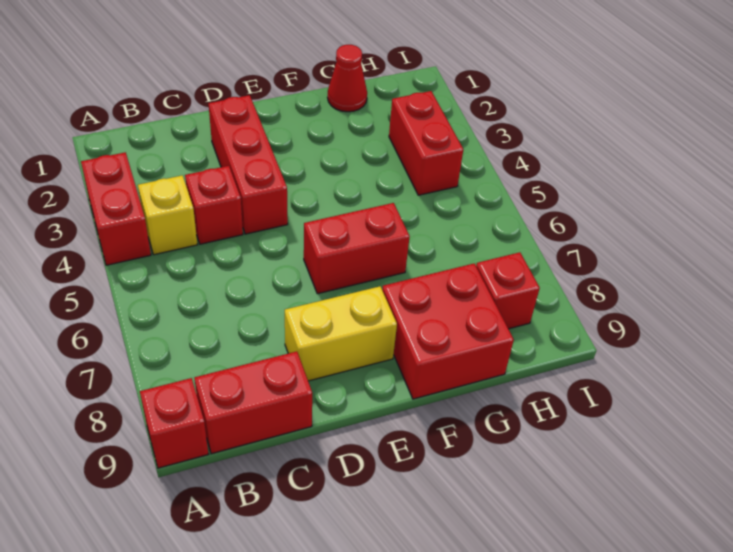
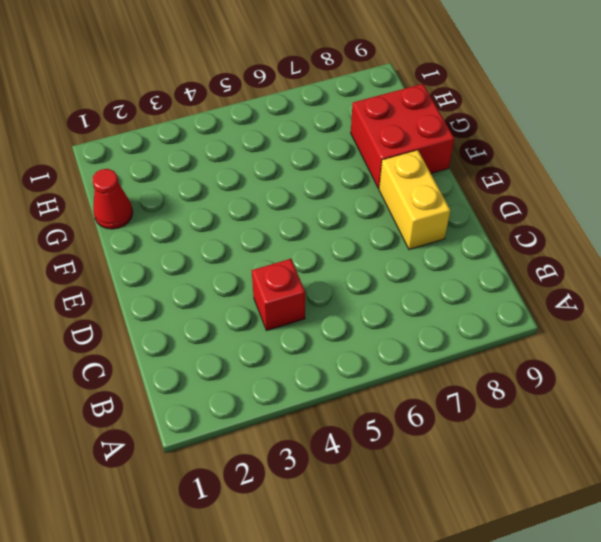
none -> red 1x2 brick [81,152,151,265]
none -> red 1x1 brick [140,378,208,468]
none -> yellow 1x1 brick [138,175,197,255]

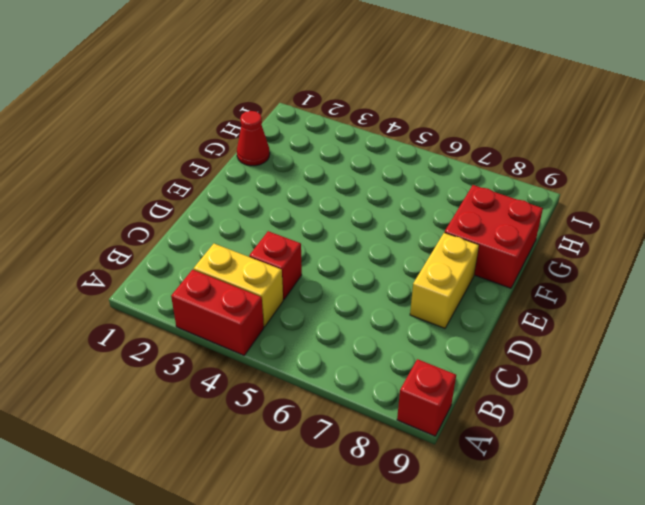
yellow 1x2 brick [194,244,283,327] -> yellow 1x1 brick [138,175,197,255]
none -> red 1x2 brick [194,351,312,454]
none -> red 1x3 brick [208,95,288,234]
none -> red 1x2 brick [304,203,410,294]

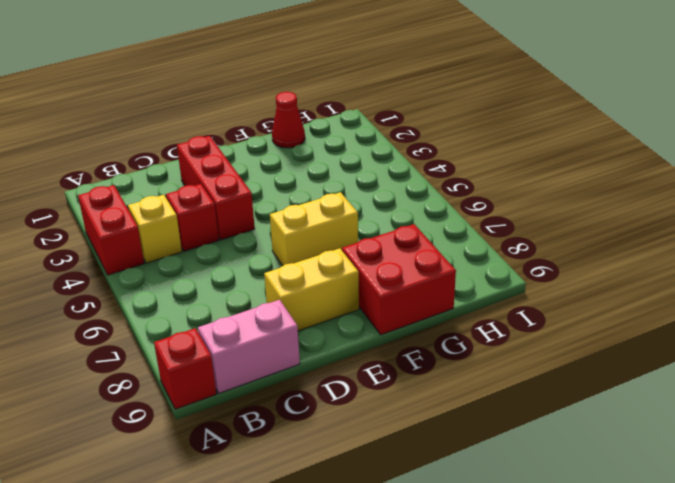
pink 1x2 brick [198,300,300,393] -> red 1x2 brick [194,351,312,454]
yellow 1x2 brick [270,192,358,266] -> red 1x2 brick [304,203,410,294]
none -> red 1x2 brick [389,91,463,195]
none -> red 1x1 brick [476,252,540,329]

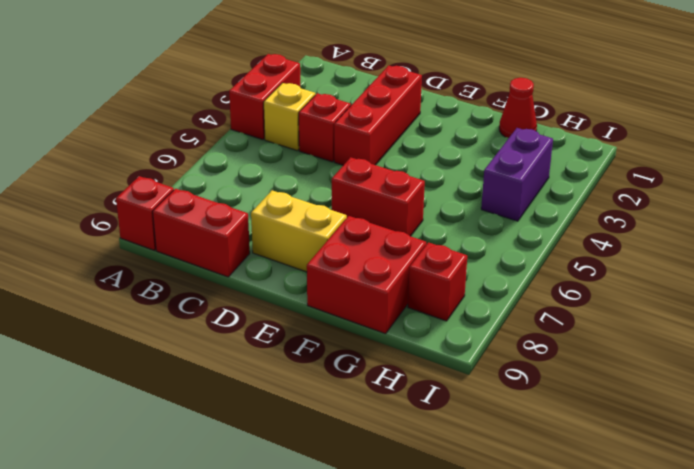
purple 1x2 brick [481,128,553,221] -> red 1x2 brick [389,91,463,195]

